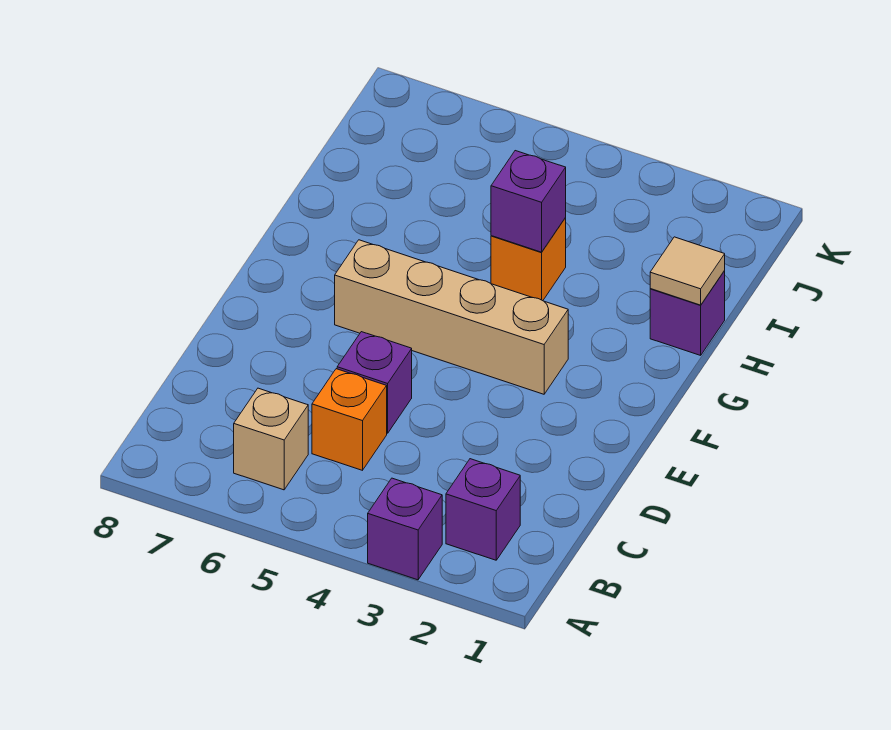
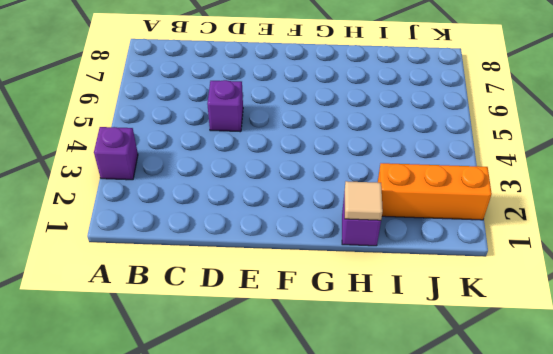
orange 1x3 brick [378,163,492,220] -> none
none -> purple 1x1 brick [446,459,520,560]
none -> tan 1x1 brick [234,388,308,490]

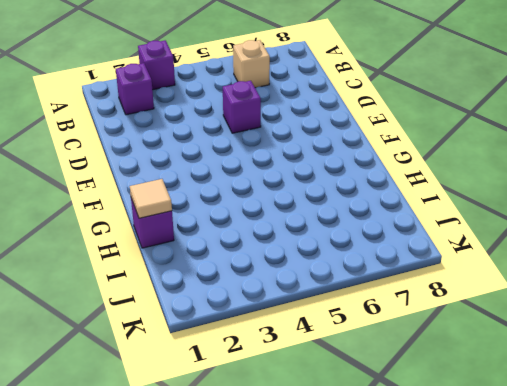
none -> orange 1x1 brick [312,369,387,470]
none -> tan 1x4 brick [335,240,568,394]

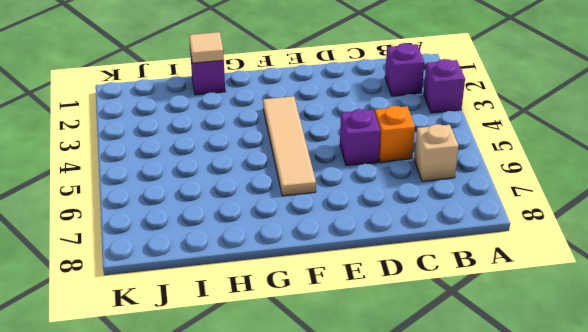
tan 1x4 tile [263,96,316,196] -> tan 1x4 brick [335,240,568,394]
none -> orange 1x1 brick [491,218,566,301]
none -> purple 1x1 brick [491,151,566,252]

